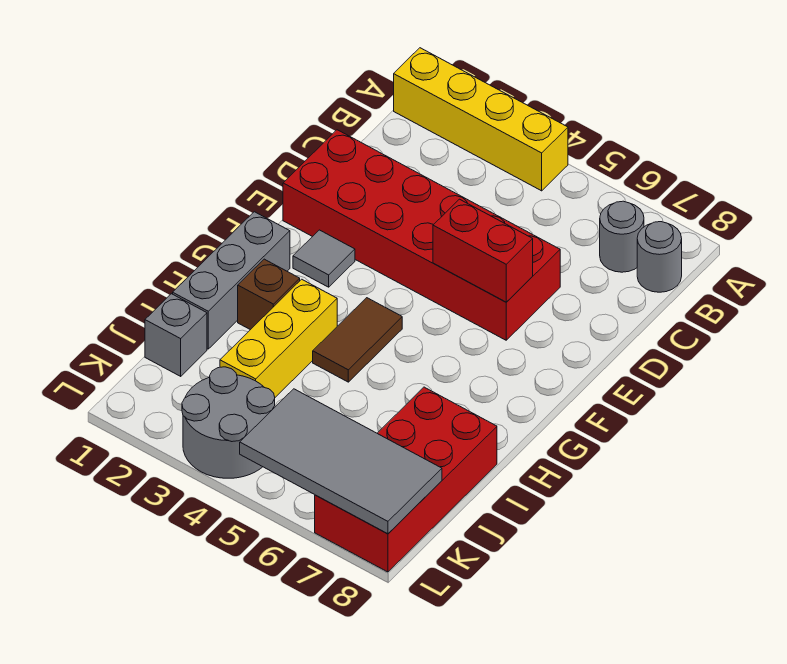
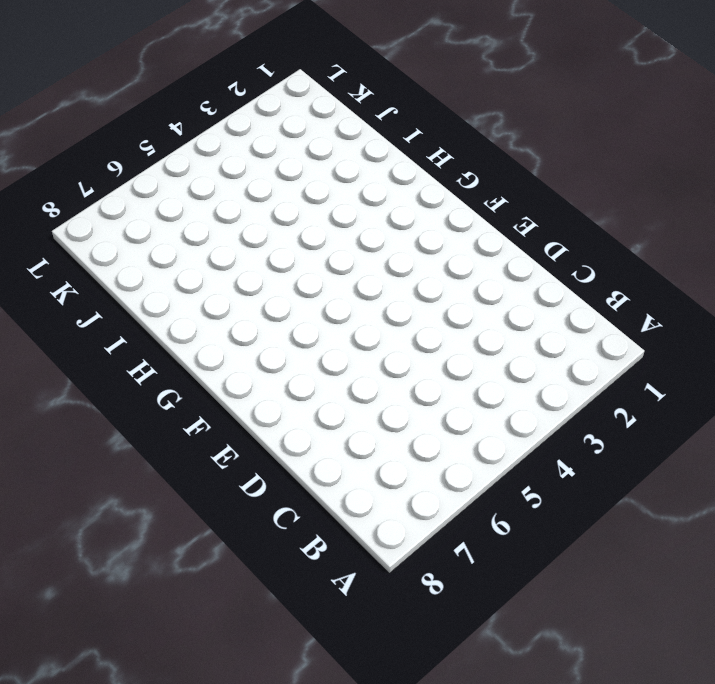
none -> yellow 1x4 brick [394,48,568,191]
none -> grey 1x1 round brick [600,201,644,272]
none -> grey 1x1 round brick [637,222,682,292]

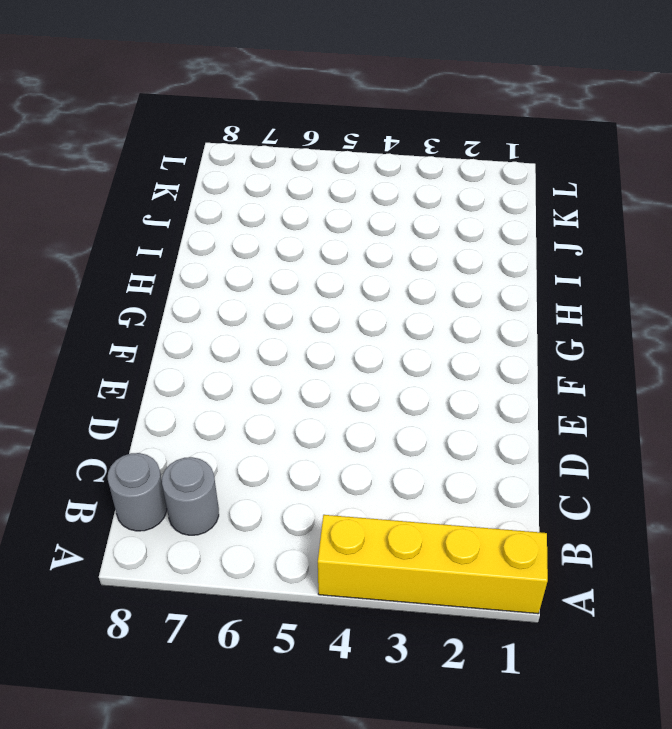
none -> red 2x6 brick [283,130,560,340]
none -> grey 1x1 tile [293,230,355,287]
none -> grey 1x3 brick [173,212,290,349]

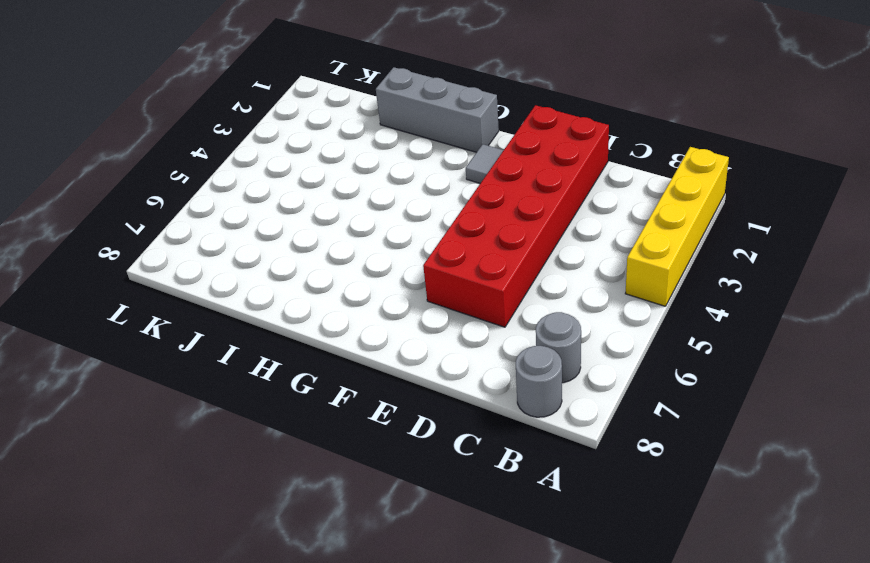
none -> brown 1x2 tile [313,298,402,382]
none -> brown 1x1 brick [238,259,300,330]
none -> yellow 1x3 brick [220,279,337,397]

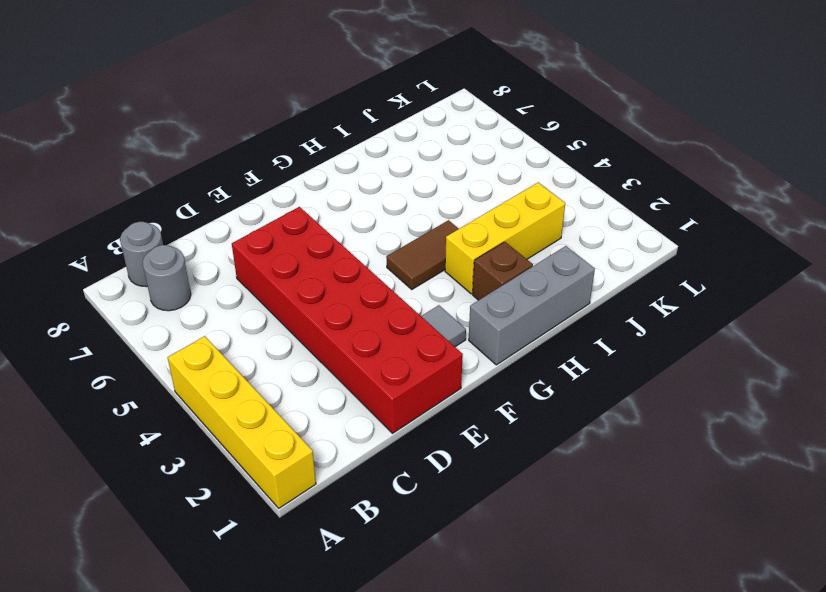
none -> red 2x4 brick [315,387,497,572]
none -> grey 1x1 brick [145,294,207,376]
none -> grey 2x2 round brick [182,367,275,478]

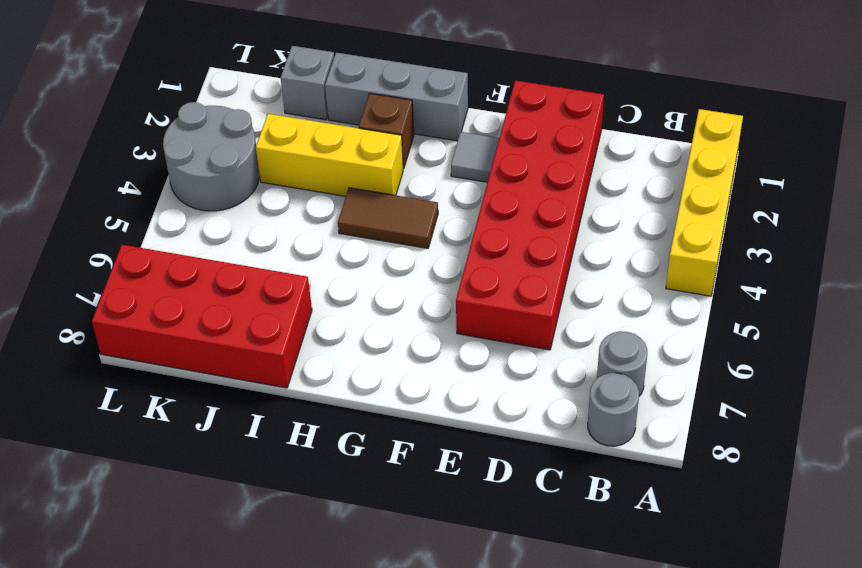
none -> red 1x2 brick [433,199,533,302]
none -> grey 2x4 tile [240,389,442,534]

